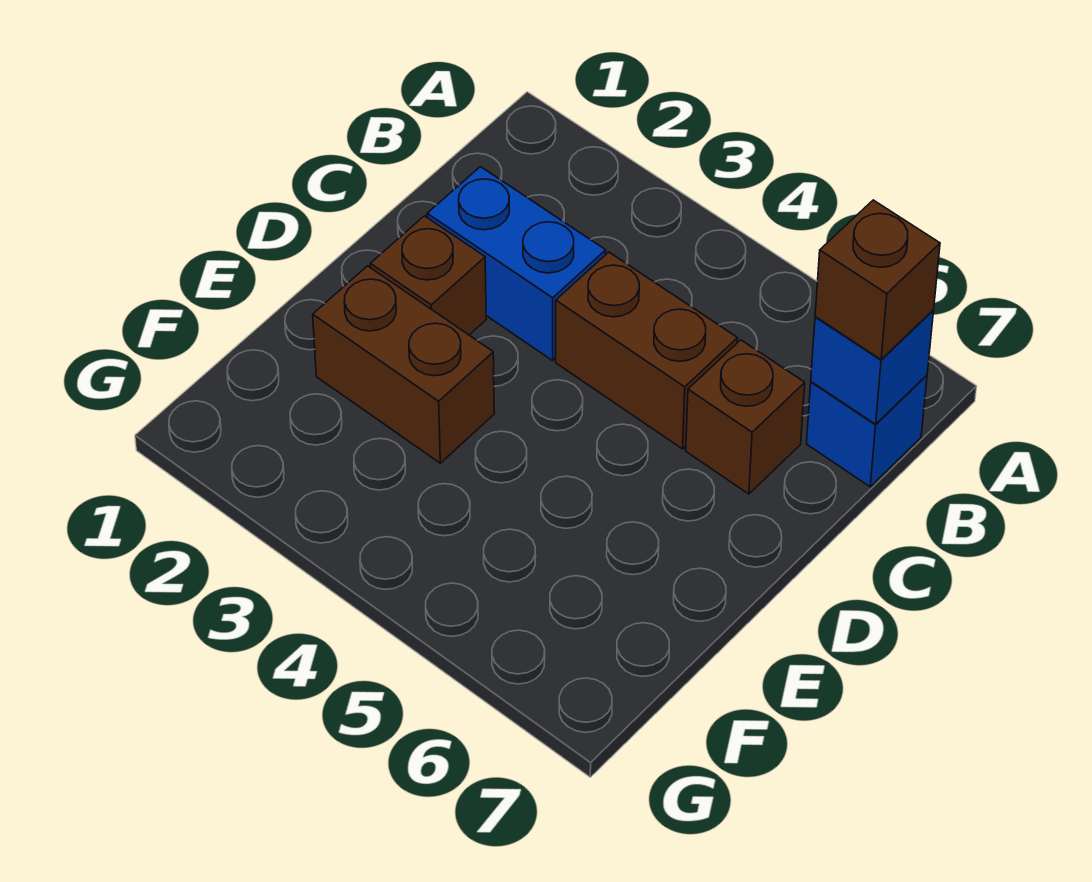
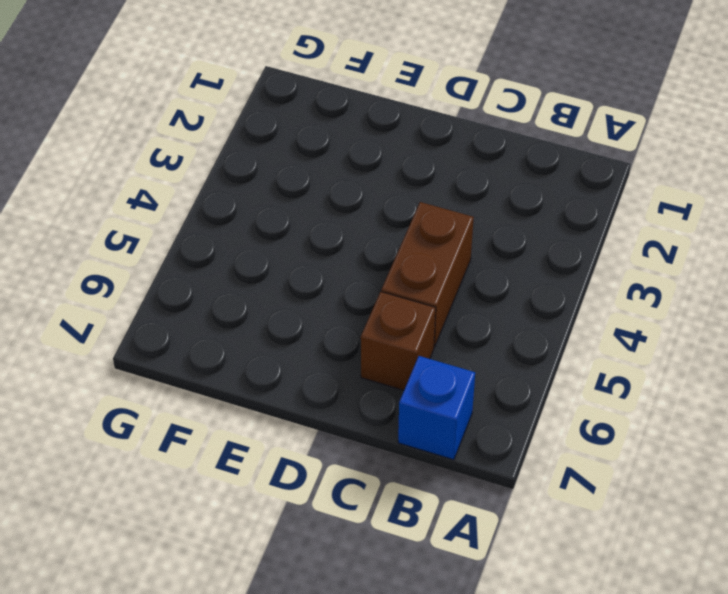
none -> blue 1x2 brick [427,167,606,360]
none -> brown 1x1 brick [370,216,486,335]

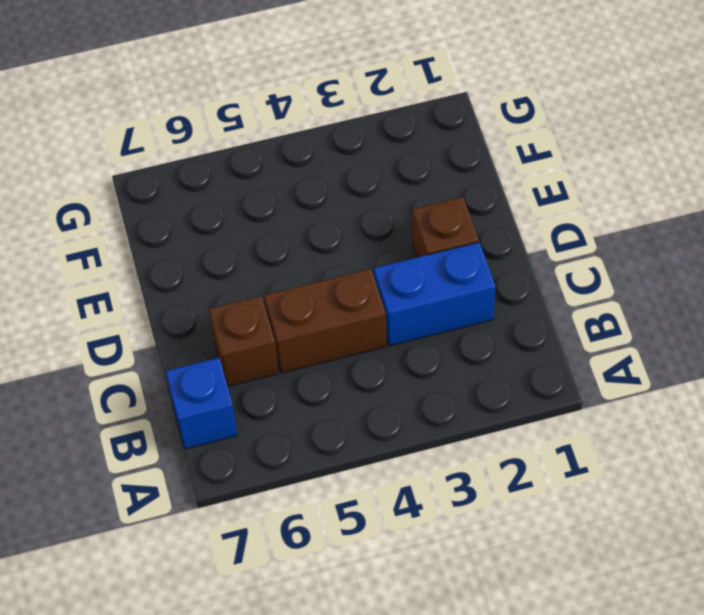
none -> brown 1x2 brick [313,266,494,463]
none -> blue 1x1 brick [811,310,934,424]

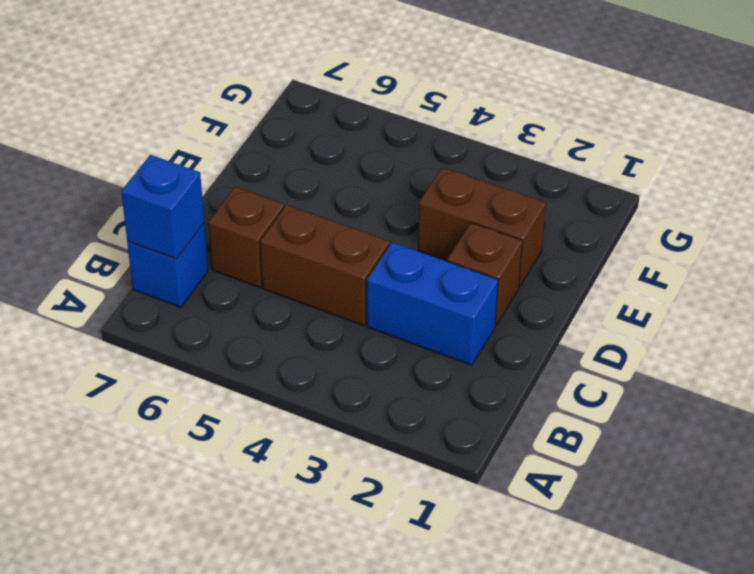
none -> brown 1x1 brick [815,200,940,360]

